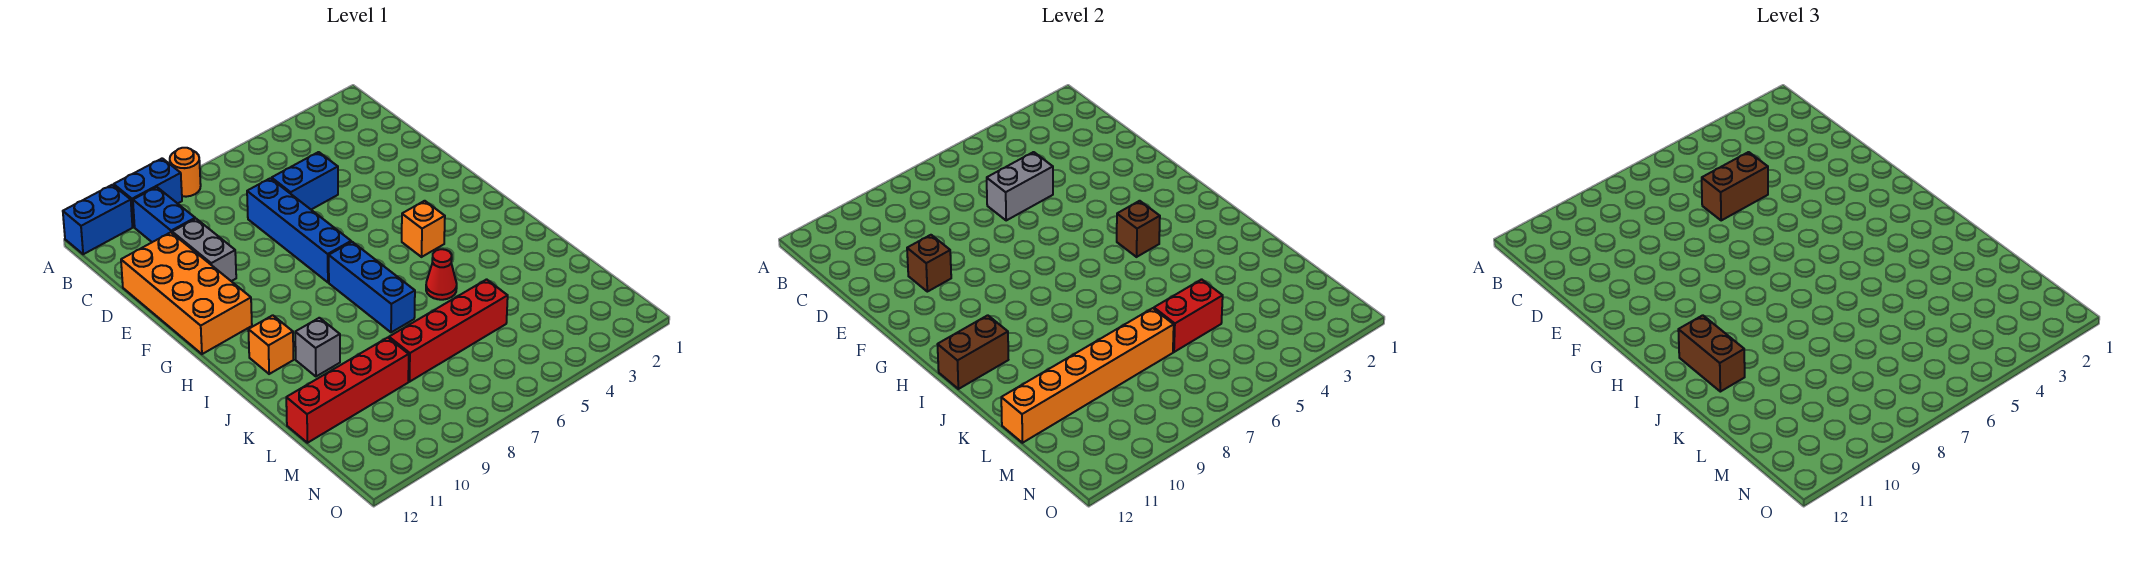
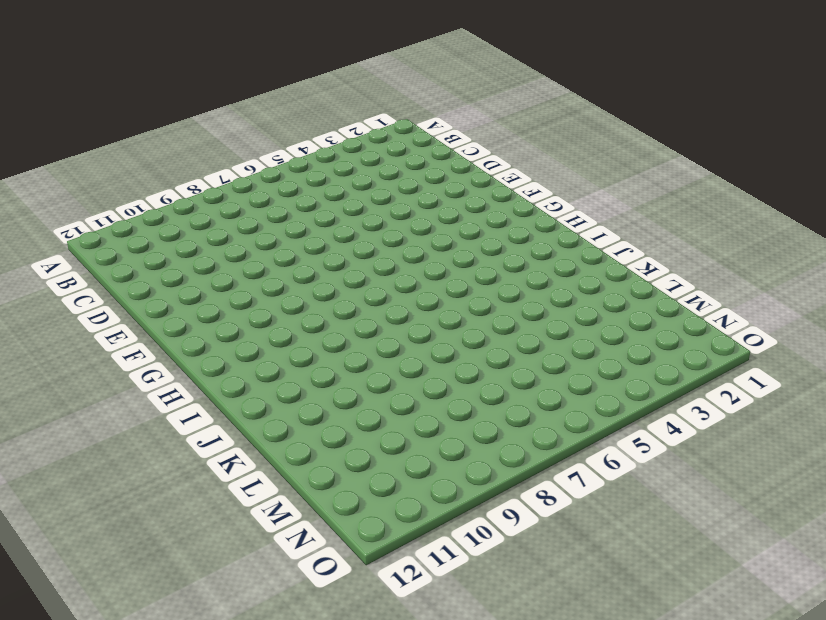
none -> orange 1x1 round brick [170,148,201,197]
none -> blue 1x2 brick [114,158,182,227]
none -> blue 1x2 brick [63,185,133,254]

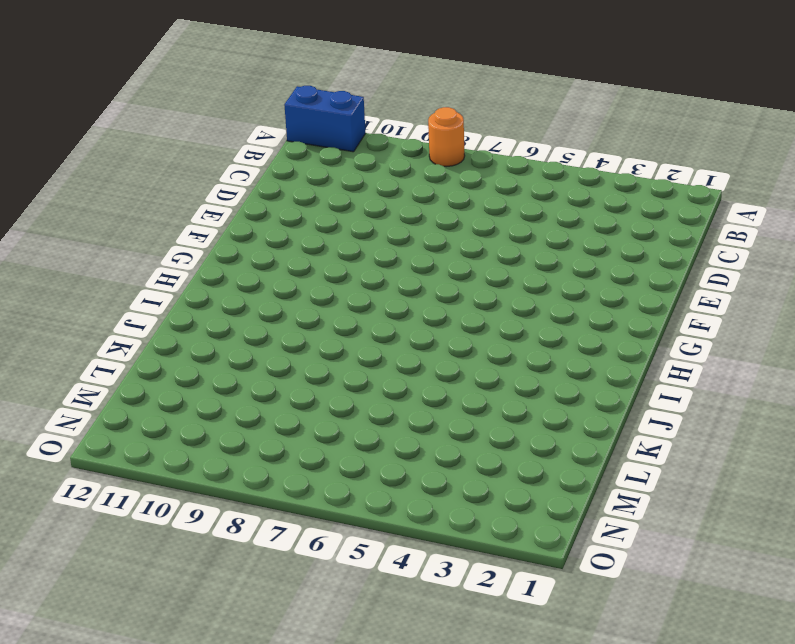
none -> blue 1x2 brick [114,158,182,227]
none -> blue 1x2 brick [133,187,195,242]
none -> blue 1x2 brick [272,152,338,209]

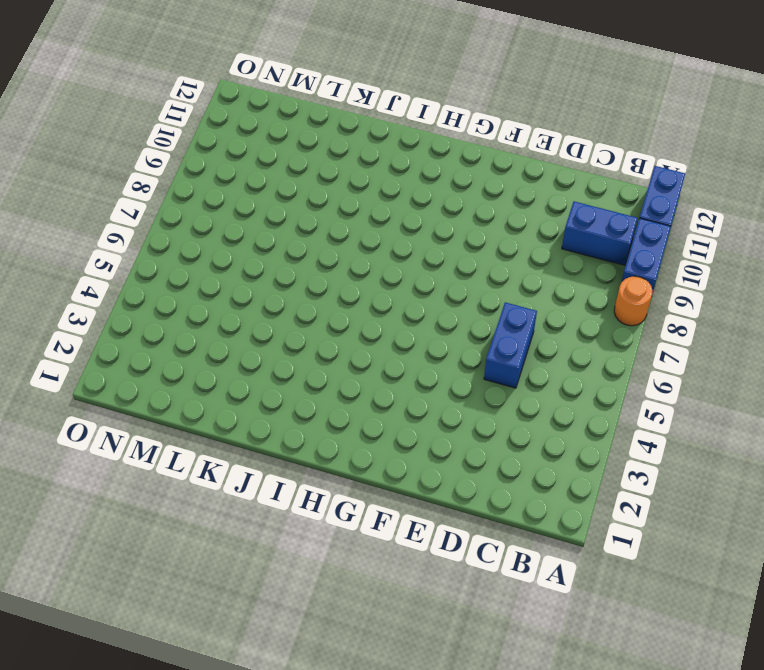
none -> blue 1x4 brick [247,178,351,282]
none -> grey 1x2 brick [172,219,236,281]
none -> orange 2x4 brick [121,232,252,354]

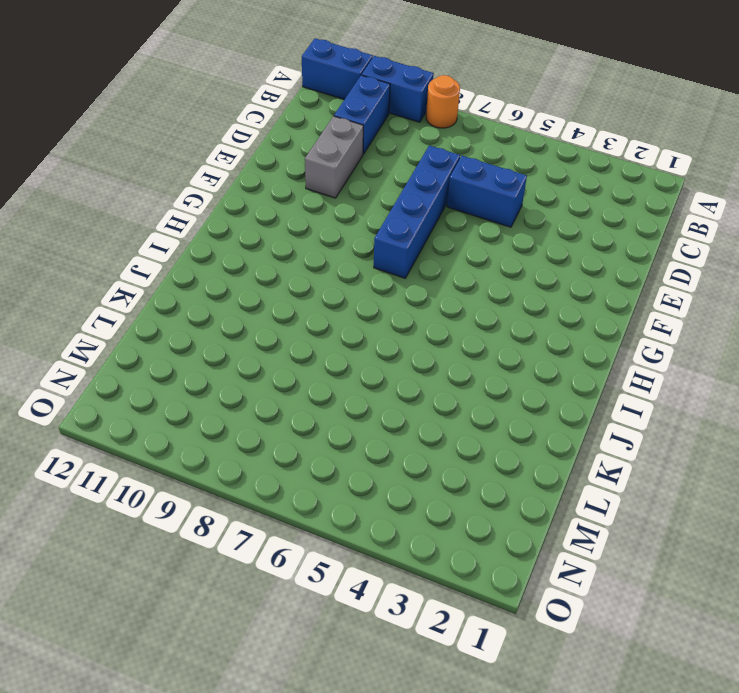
none -> orange 2x4 brick [121,232,252,354]
none -> orange 1x1 brick [402,201,445,257]
none -> blue 1x3 brick [329,242,415,332]

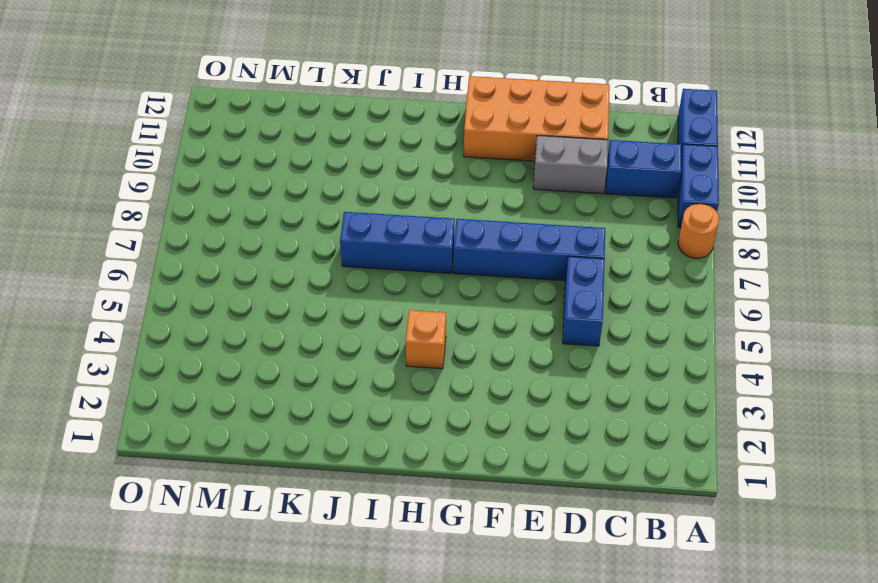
none -> orange 1x1 brick [248,315,293,374]
none -> red 1x1 cone [426,249,457,300]
none -> grey 1x1 brick [295,318,340,376]

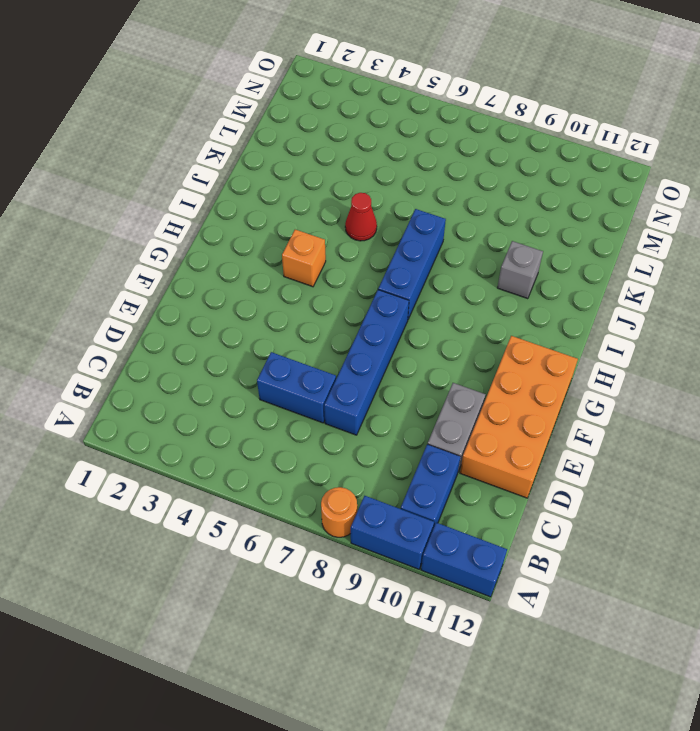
none -> orange 1x1 brick [248,315,293,374]
none -> red 1x4 brick [389,279,508,382]
none -> red 1x4 brick [286,338,409,443]

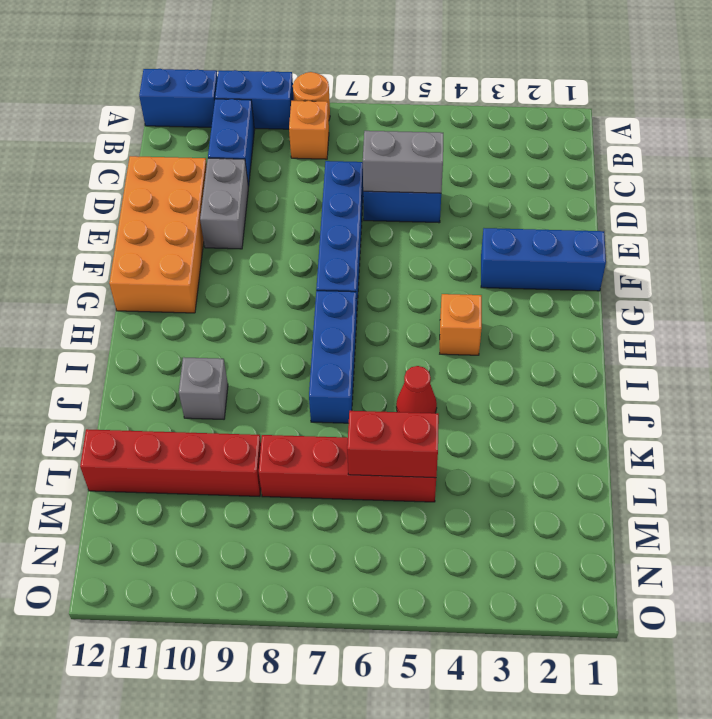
orange 1x1 brick [289,101,329,159] -> orange 1x1 brick moved to [248,315,293,374]
blue 1x3 brick [481,228,606,291] -> none
none -> brown 1x1 brick [907,235,951,292]
none -> brown 1x1 brick [1117,201,1160,257]
none -> brown 1x2 brick [938,315,1008,389]

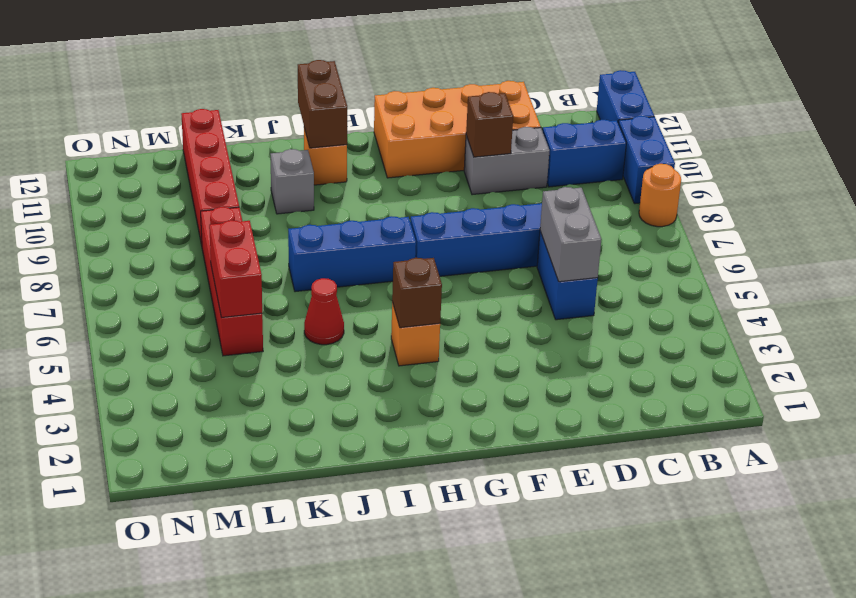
none -> orange 1x6 brick [1001,308,1174,443]
none -> brown 1x2 brick [1702,152,1768,220]
none -> brown 1x2 brick [1678,315,1745,392]

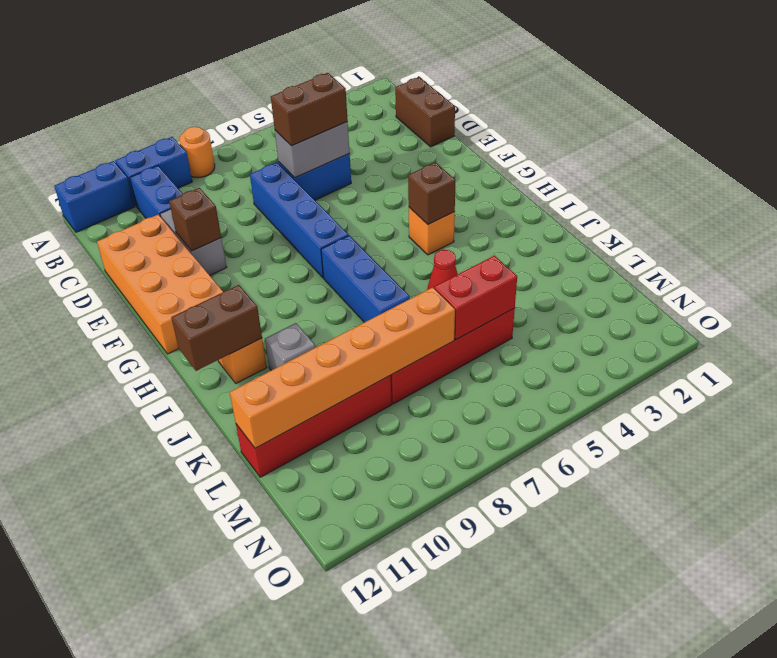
brown 1x2 brick [395,77,455,147] -> brown 1x2 brick moved to [1678,315,1745,392]

